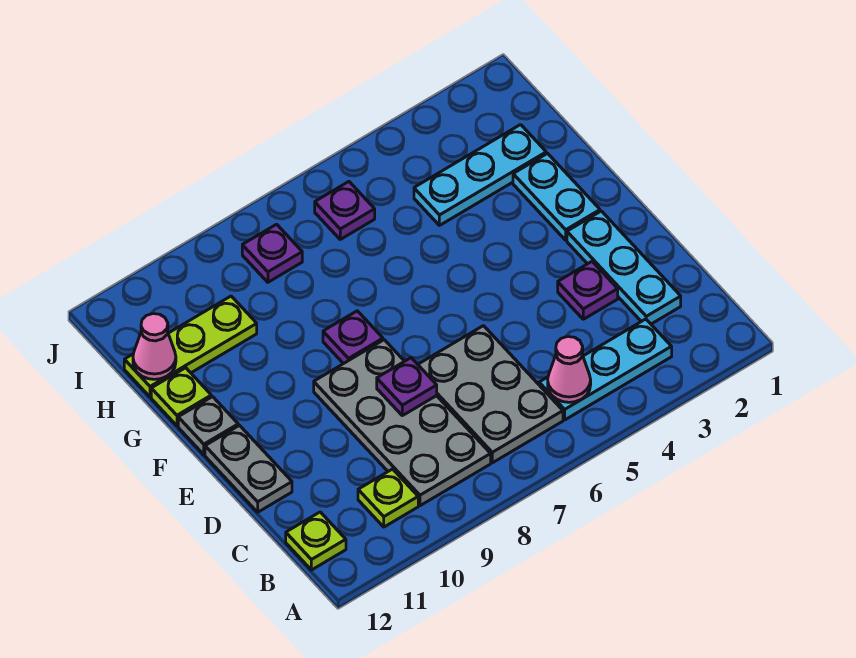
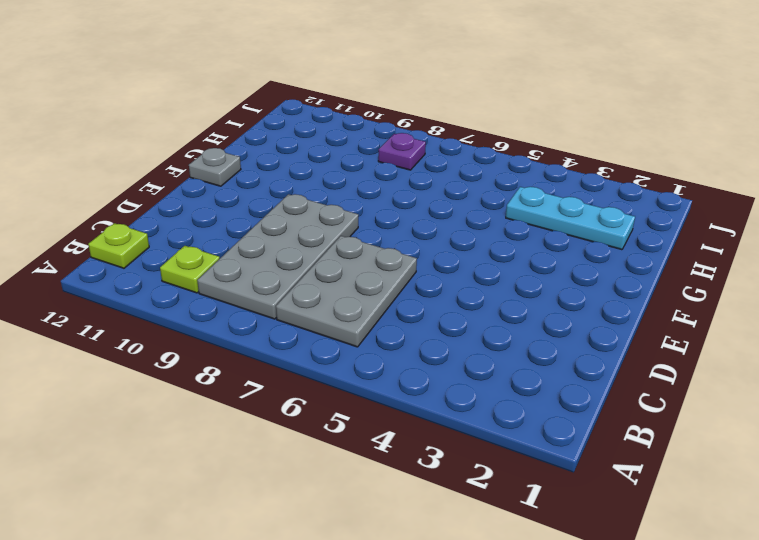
none -> cyan 1x3 plate [539,319,672,420]
none -> cyan 1x3 plate [567,211,681,324]
none -> purple 1x1 plate [558,262,618,319]

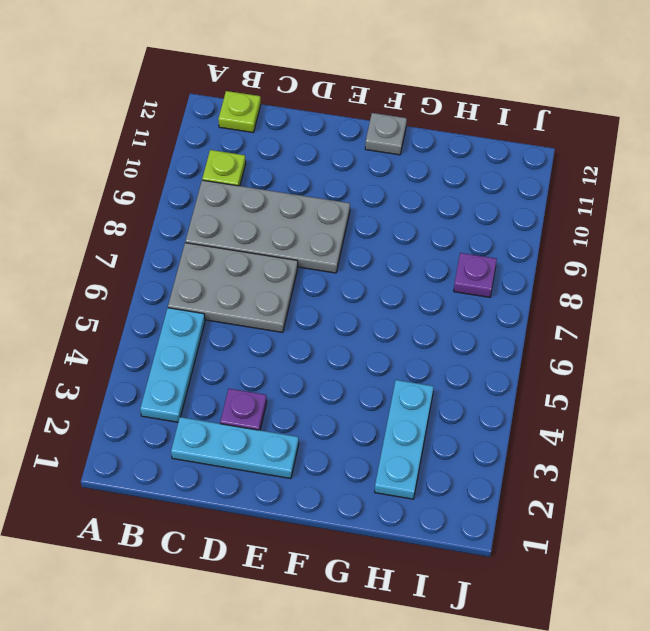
none -> grey 1x2 plate [205,426,292,512]
none -> cyan 1x2 plate [513,153,600,240]
none -> purple 1x1 plate [323,311,383,364]

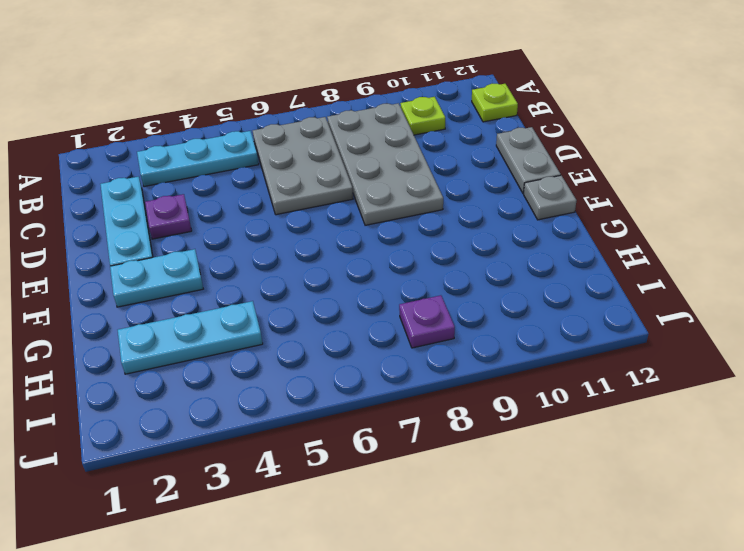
cyan 1x2 plate [110,249,203,307] -> cyan 1x2 plate turned to [513,153,600,240]
none -> purple 1x1 plate [323,311,383,364]
none -> lime 1x1 plate [151,368,211,426]
none -> lime 1x3 plate [124,296,257,397]

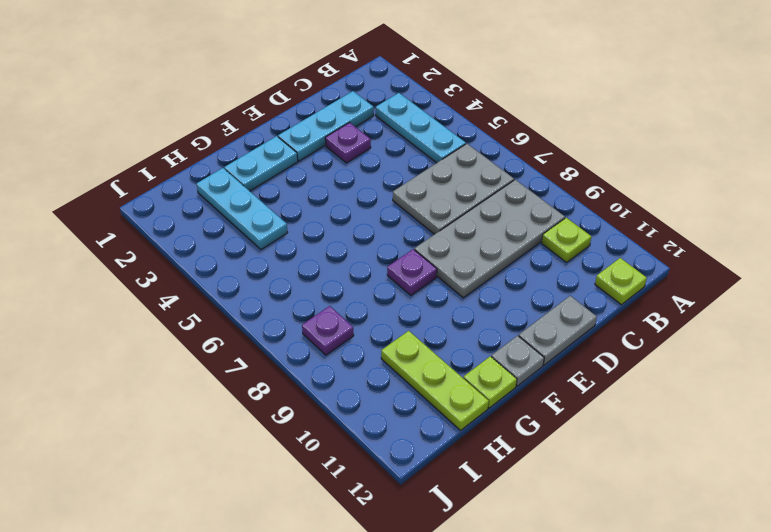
none -> purple 1x1 plate [315,182,375,239]
none -> pink 1x1 cone [548,337,591,402]
none -> purple 1x1 plate [377,358,437,416]

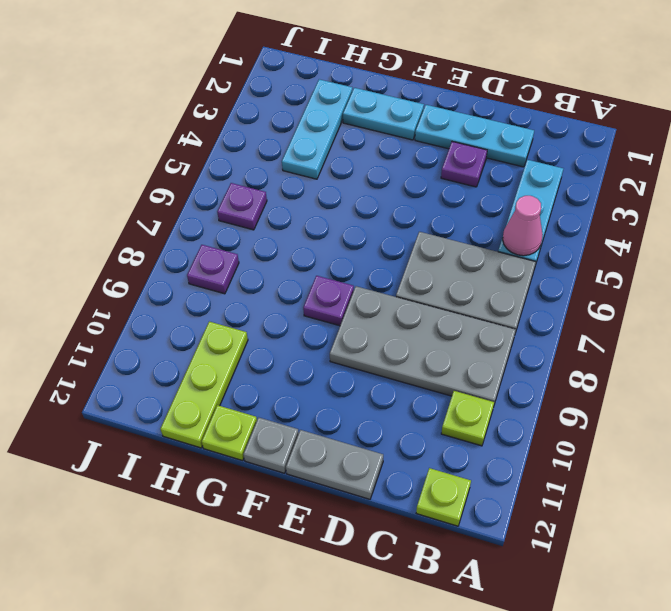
none -> purple 1x1 plate [377,358,437,416]
none -> pink 1x1 cone [133,314,176,379]

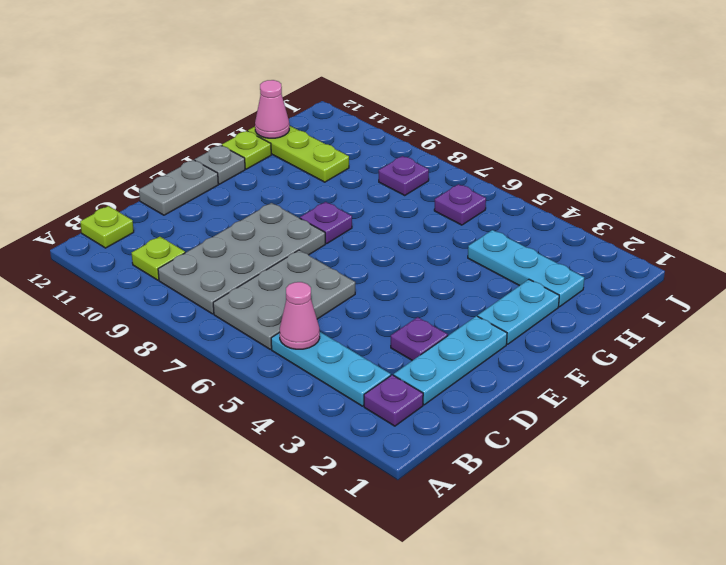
purple 1x1 plate [364,375,423,426] -> purple 1x1 plate moved to [377,358,437,416]

